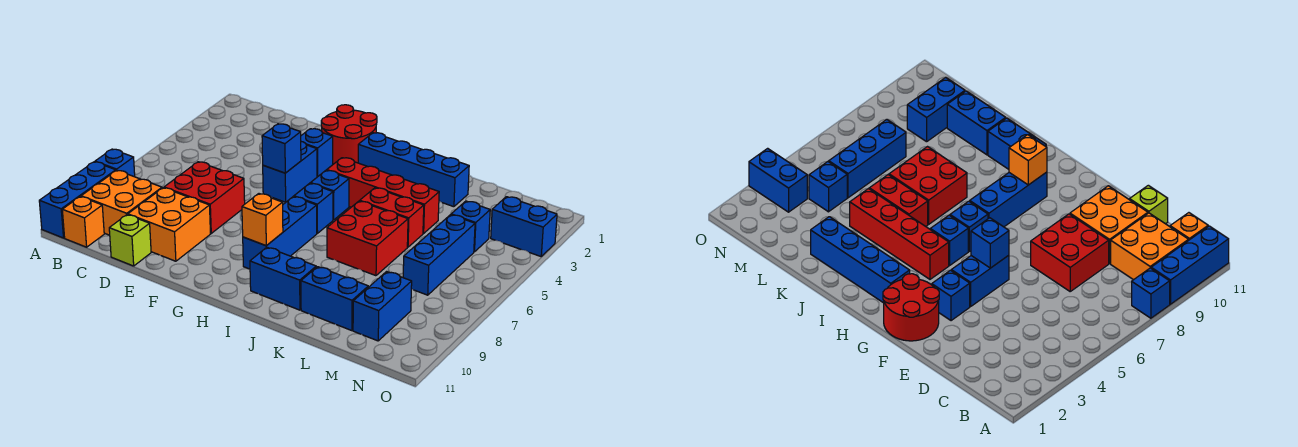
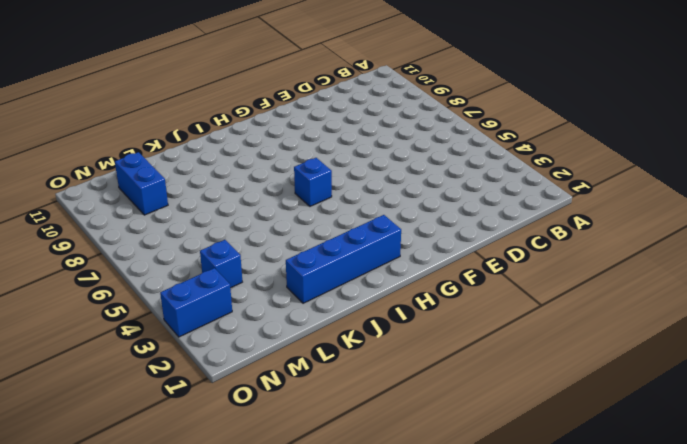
none -> blue 1x1 brick [95,149,135,177]
none -> blue 1x3 brick [39,162,116,238]
none -> orange 2x2 brick [81,170,162,235]

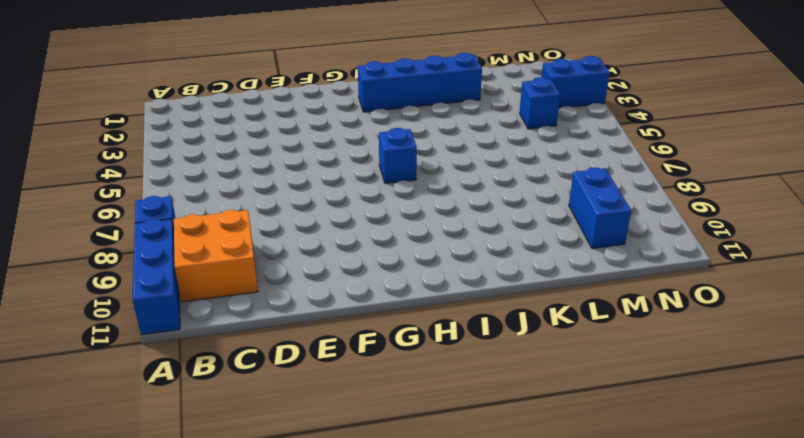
none -> orange 1x1 brick [62,197,104,247]
none -> red 2x2 brick [164,162,245,233]
none -> orange 2x2 brick [128,188,210,261]

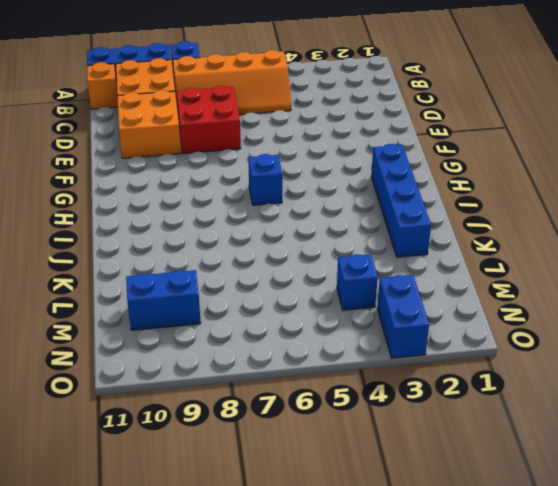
orange 2x4 slope [173,50,291,114] -> none
none -> lime 1x1 brick [109,215,151,266]
none -> red 2x2 round brick [321,105,377,164]
none -> blue 1x1 brick [301,129,333,177]

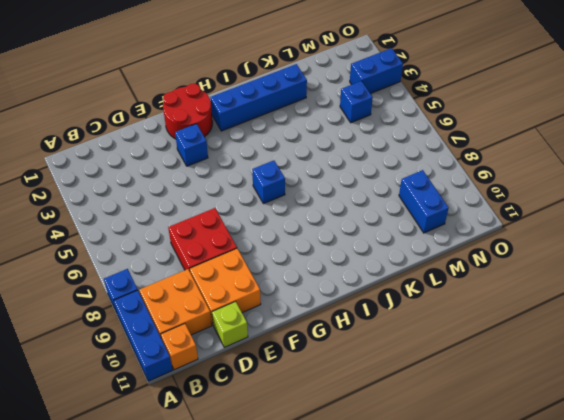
none -> blue 1x2 brick [263,142,317,202]
none -> red 1x4 brick [327,158,439,233]
none -> blue 1x1 brick [311,170,349,220]

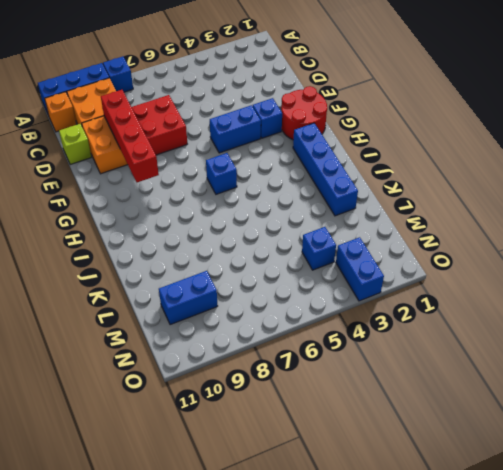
red 1x4 brick [101,90,159,182] -> red 1x4 brick moved to [327,158,439,233]
none -> blue 1x1 brick [311,170,349,220]
none -> blue 1x3 brick [243,197,317,269]
none -> blue 1x2 brick [250,247,316,310]

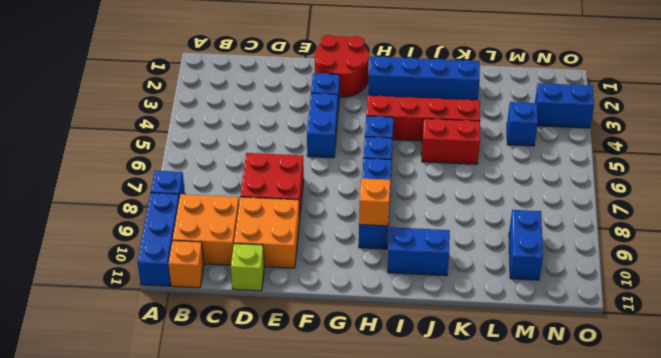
none -> red 2x2 brick [327,201,408,276]
none -> blue 1x2 brick [301,267,368,331]
none -> blue 1x3 brick [403,215,475,295]

